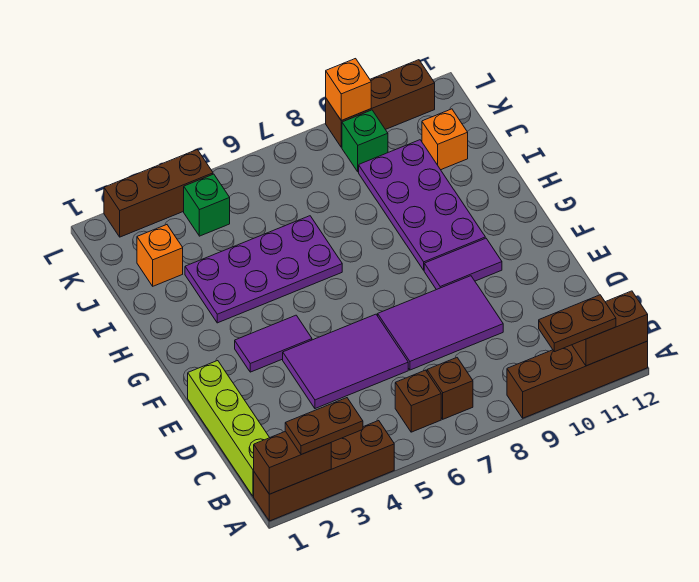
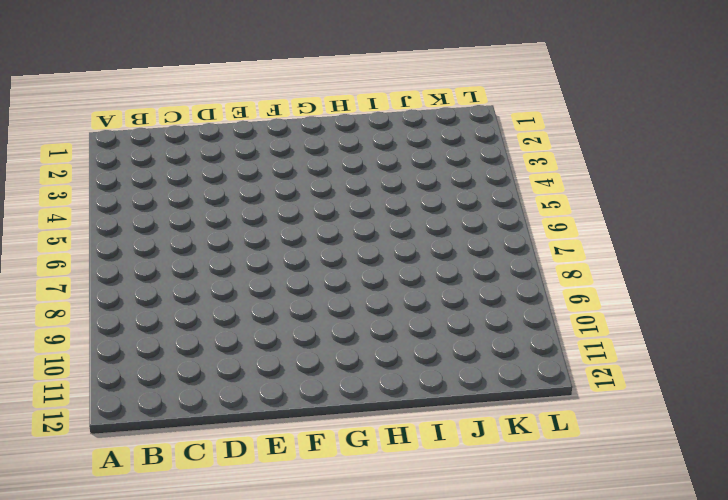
none -> brown 1x4 brick [254,421,394,521]
none -> brown 1x4 brick [507,341,648,418]
none -> lime 1x4 brick [188,361,270,496]

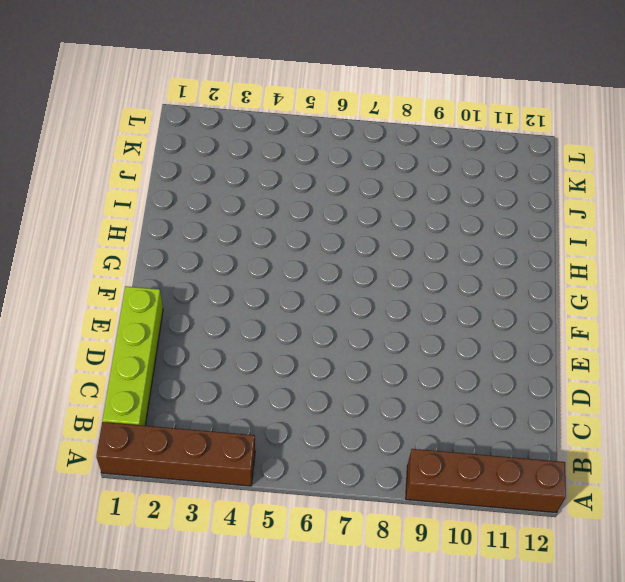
none -> brown 1x1 brick [395,370,441,432]
none -> brown 1x1 brick [427,358,473,419]
none -> purple 2x3 tile [283,314,408,409]

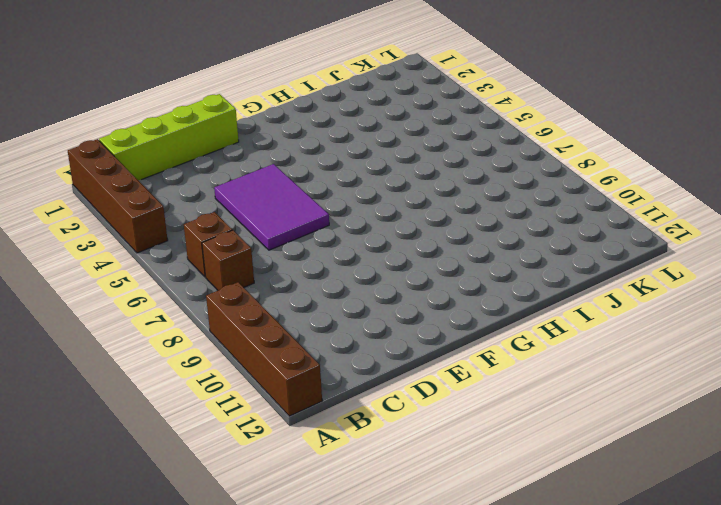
none -> purple 2x3 tile [378,276,503,370]
none -> purple 1x2 tile [235,315,312,372]
none -> purple 1x2 tile [424,238,502,290]

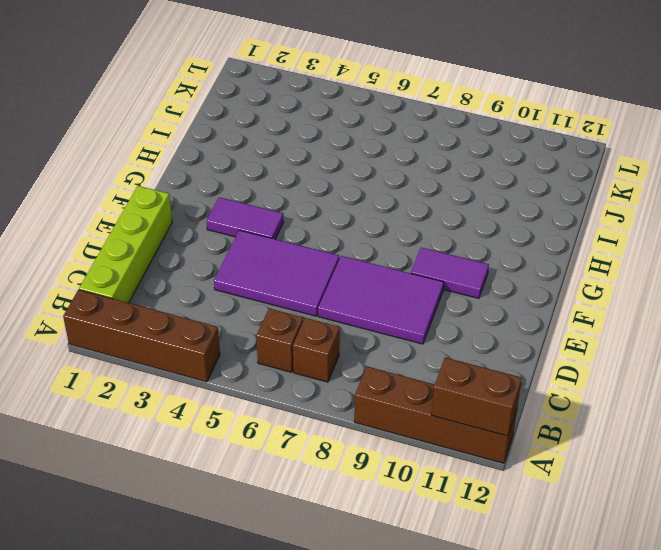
none -> purple 2x4 plate [359,140,485,270]
none -> purple 2x4 plate [185,216,342,323]
none -> orange 1x1 brick [137,225,183,286]

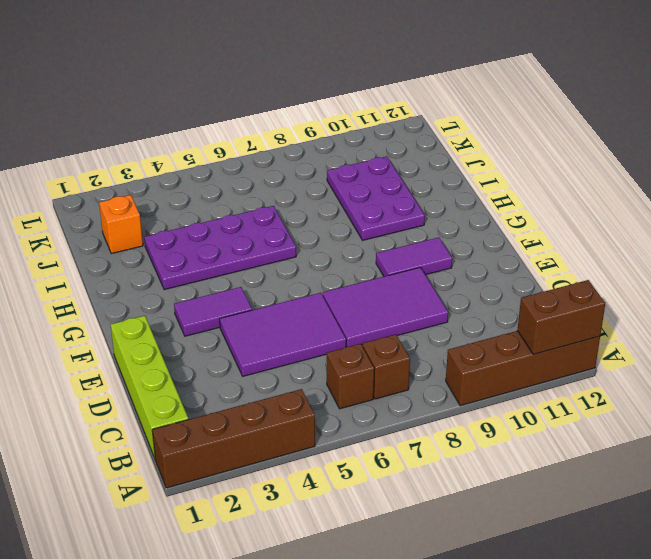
purple 2x3 plate [327,156,425,240] -> purple 2x4 plate [359,140,485,270]
none -> orange 1x1 brick [422,109,468,170]
none -> green 1x1 brick [184,174,230,236]
none -> green 1x1 brick [342,110,388,172]

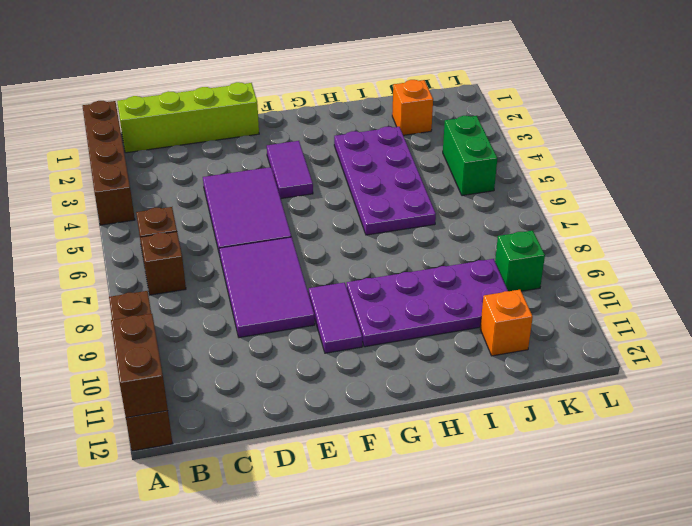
green 1x2 brick [443,116,497,196] -> green 1x1 brick [184,174,230,236]
none -> brown 1x3 brick [104,150,213,237]
none -> brown 1x3 brick [326,60,435,147]
none -> brown 1x2 brick [254,431,331,494]

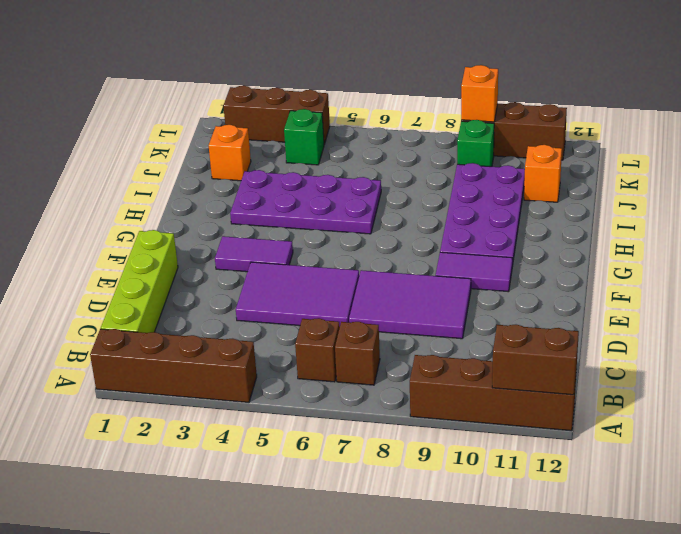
none -> brown 1x2 brick [254,431,331,494]
none -> brown 1x2 plate [285,398,363,455]
none -> brown 1x2 plate [539,295,616,352]

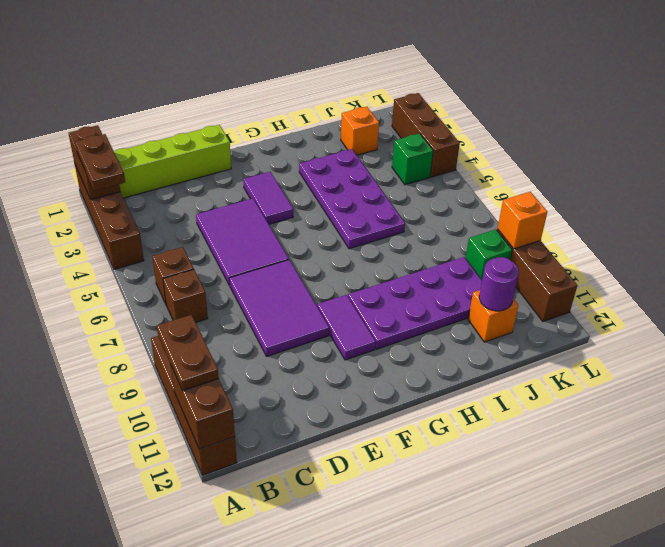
purple 1x1 round brick [479,257,519,311] -> none

